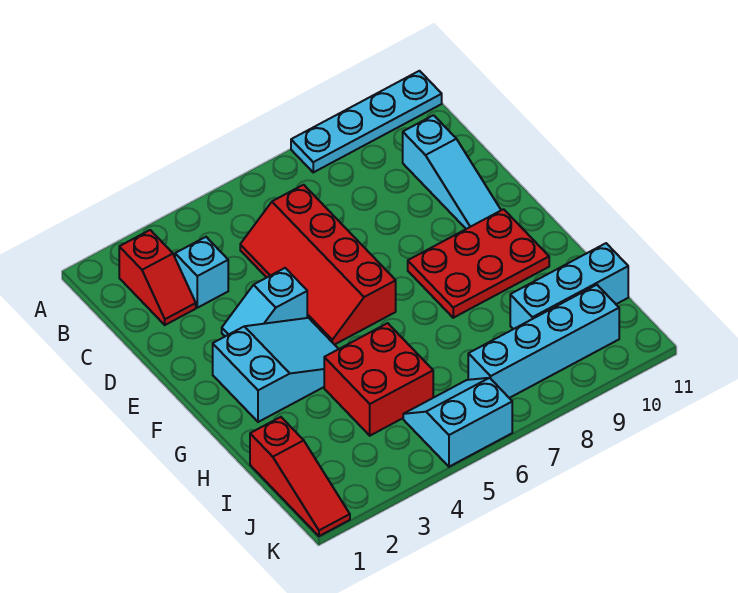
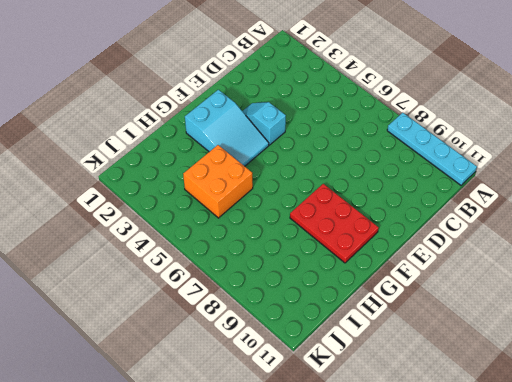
orange 2x2 brick [183,145,253,218] -> red 2x2 brick [324,323,433,436]
none -> red 1x2 slope [119,230,196,325]
none -> cyan 1x1 brick [175,237,228,308]
none -> red 2x4 slope [240,185,396,345]

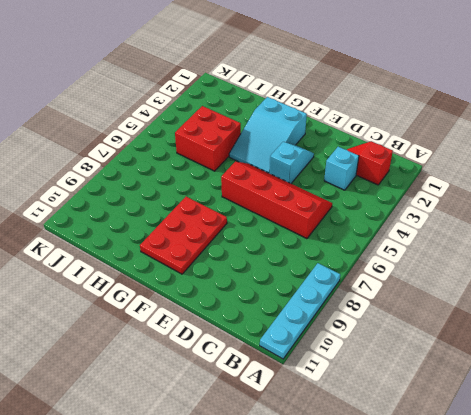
none -> cyan 1x3 slope [403,115,501,229]
none -> red 1x3 slope [250,417,350,536]
none -> cyan 1x3 brick [510,243,628,329]

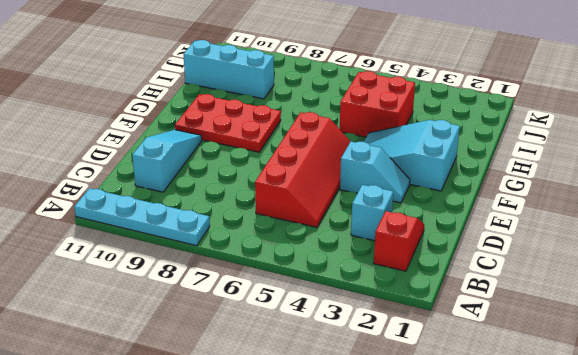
none -> red 1x3 slope [250,417,350,536]
none -> cyan 2x2 slope [403,378,512,467]
none -> cyan 1x4 brick [468,285,619,398]

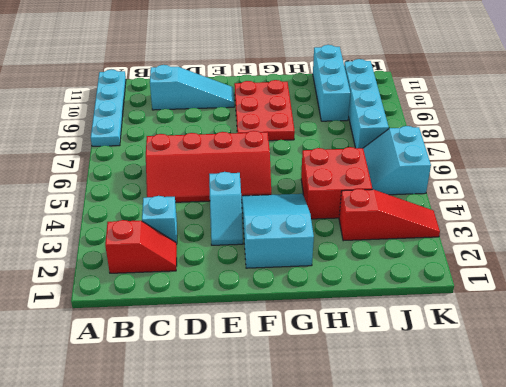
red 1x3 slope [339,189,440,241] -> red 1x3 slope moved to [250,417,350,536]

